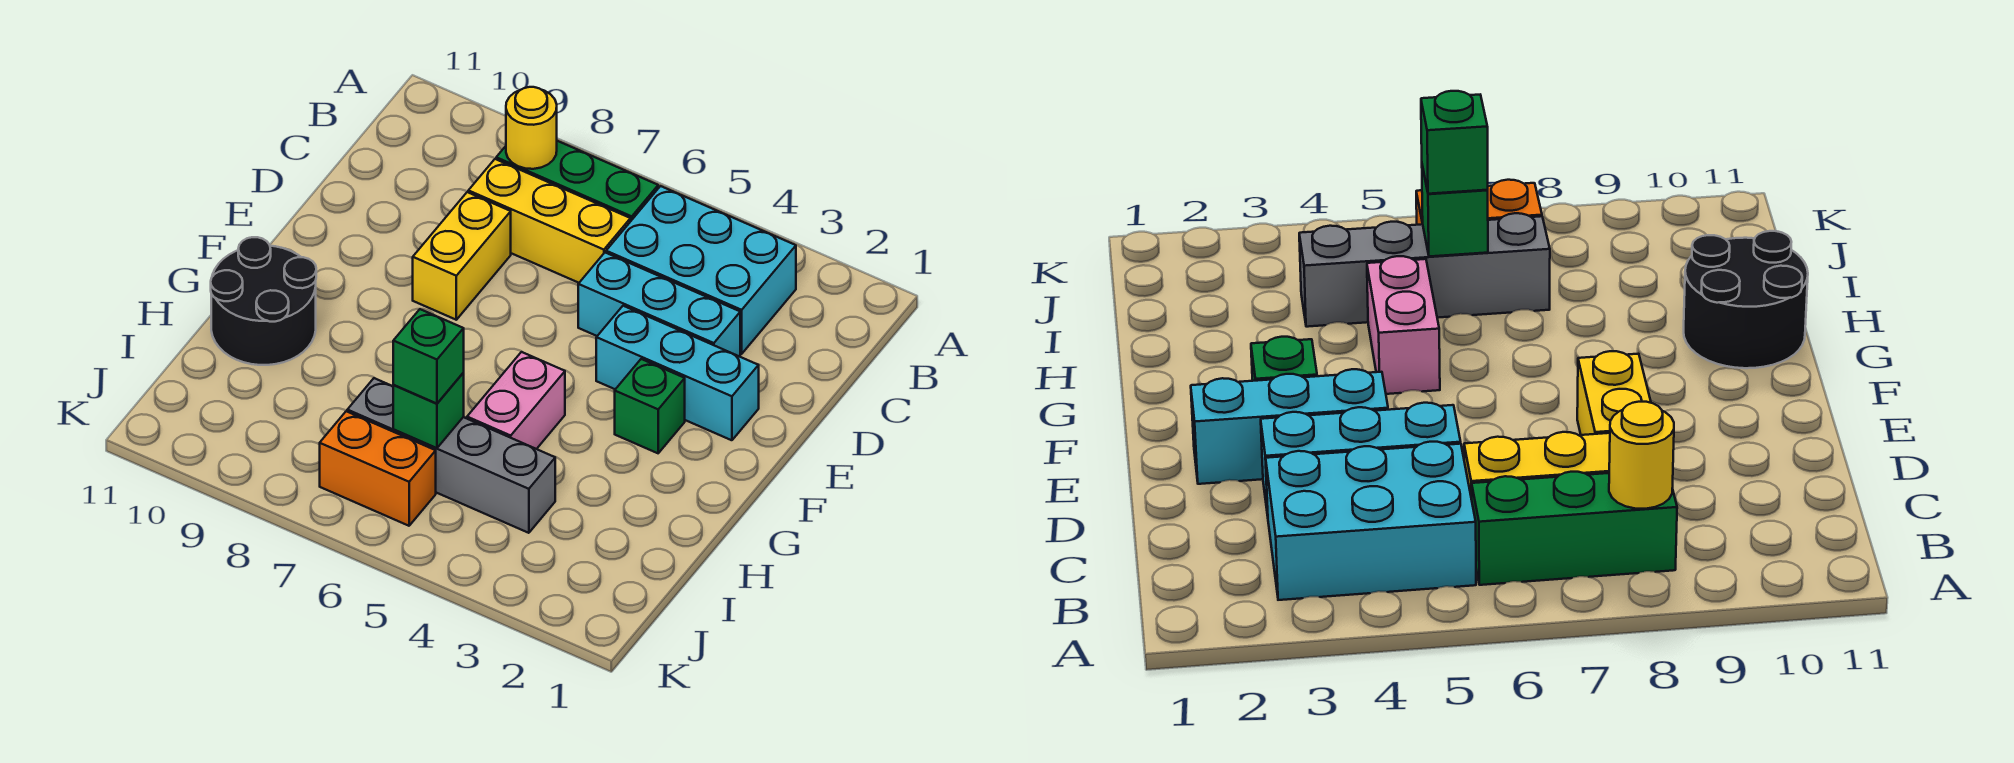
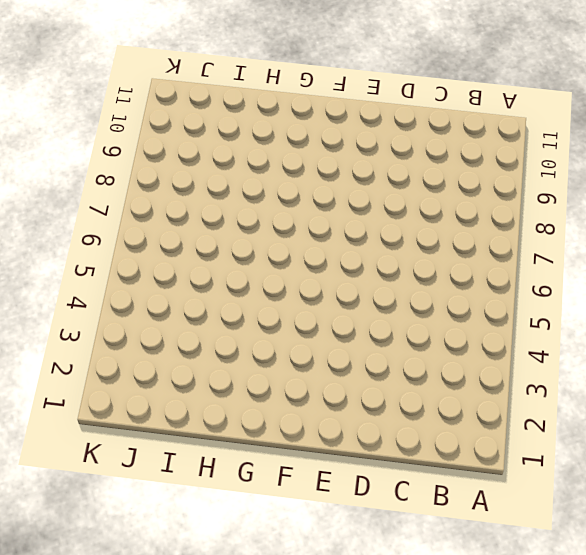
none -> cyan 2x3 brick [606,186,796,354]
none -> green 1x3 brick [496,141,658,222]
none -> yellow 1x3 brick [468,159,630,283]

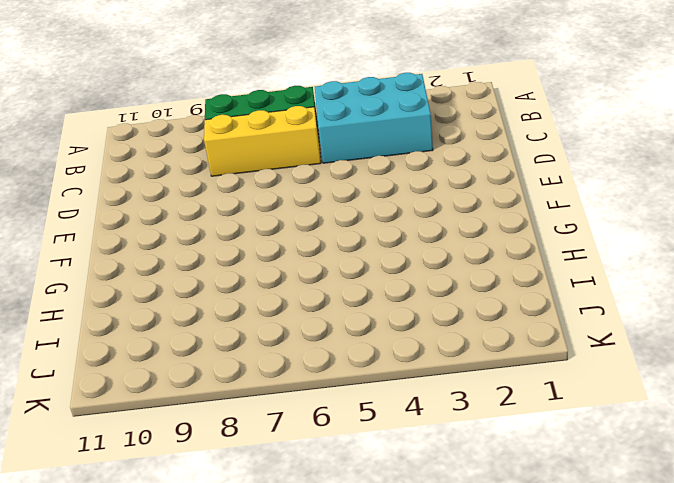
none -> cyan 1x3 brick [578,253,740,357]
none -> yellow 1x2 brick [413,192,511,320]
none -> cyan 1x3 brick [596,306,759,440]

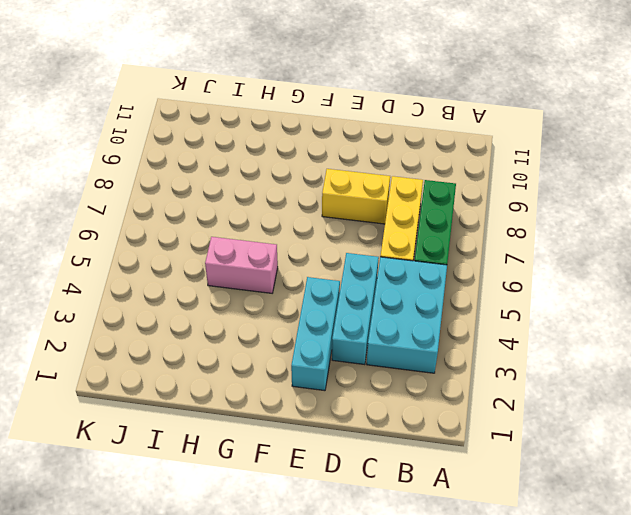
none -> green 1x1 brick [615,359,685,453]
none -> black 2x2 round brick [211,237,316,365]
none -> grey 1x4 brick [347,378,555,533]

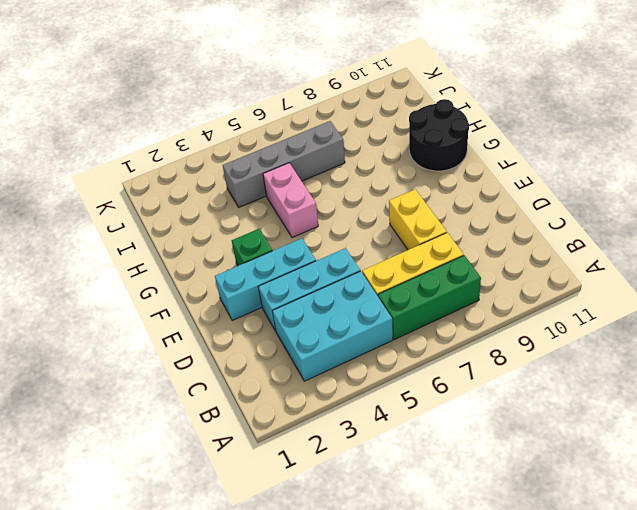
none -> orange 1x2 brick [320,411,436,526]
none -> yellow 1x1 round brick [506,87,557,169]
none -> green 1x1 brick [393,373,464,448]

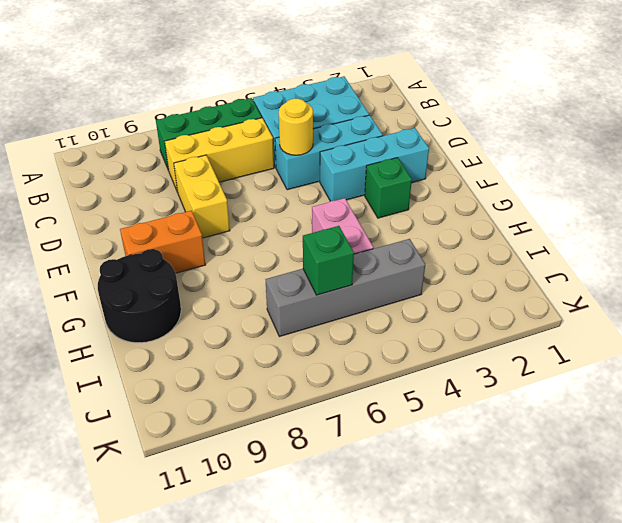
yellow 1x1 round brick [279,99,313,155] -> yellow 1x1 round brick moved to [506,87,557,169]
orange 1x2 brick [120,211,205,273] -> orange 1x2 brick moved to [320,411,436,526]
none -> green 1x1 brick [393,309,464,404]

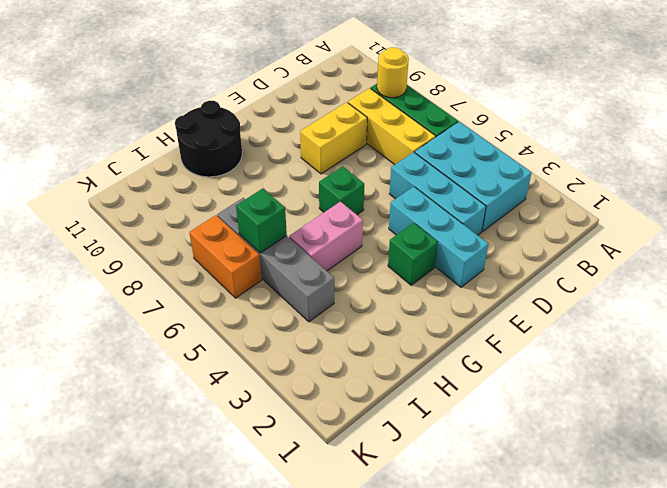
green 1x1 brick [319,166,364,215] -> green 1x1 brick moved to [393,309,464,404]

